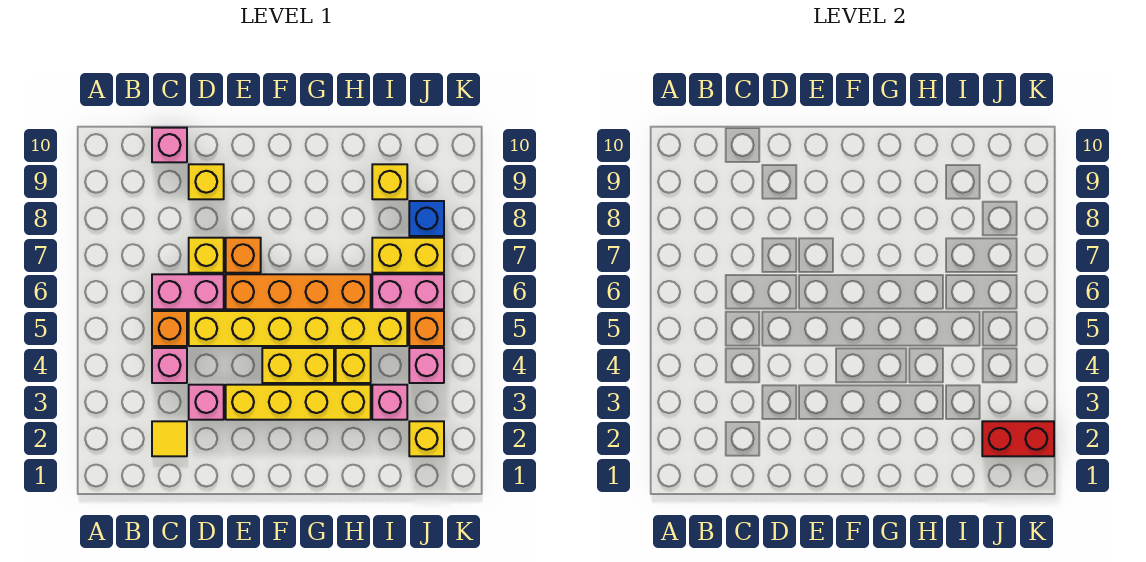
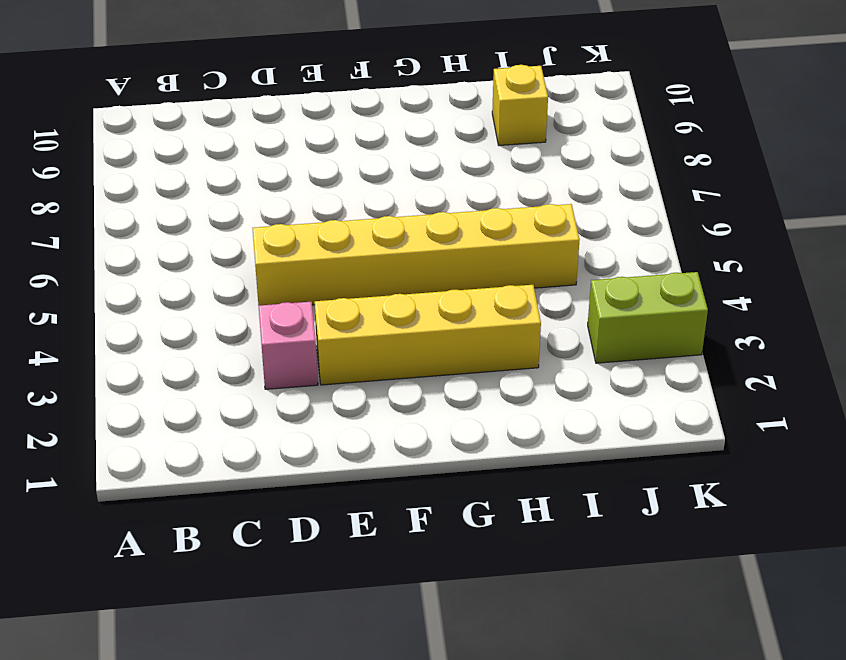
lime 1x2 brick [588,272,708,363] -> none
none -> yellow 1x1 tile [152,421,187,456]
none -> pink 1x1 brick [152,348,187,383]
none -> orange 1x1 brick [152,311,187,346]

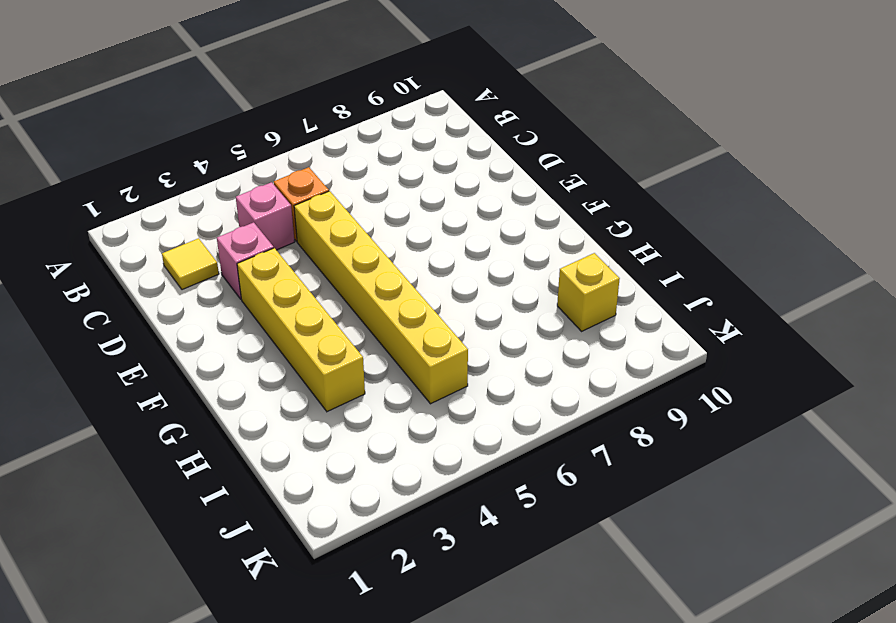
none -> pink 1x2 brick [152,274,224,309]
none -> pink 1x1 brick [152,128,187,162]
none -> yellow 1x1 brick [189,238,224,273]

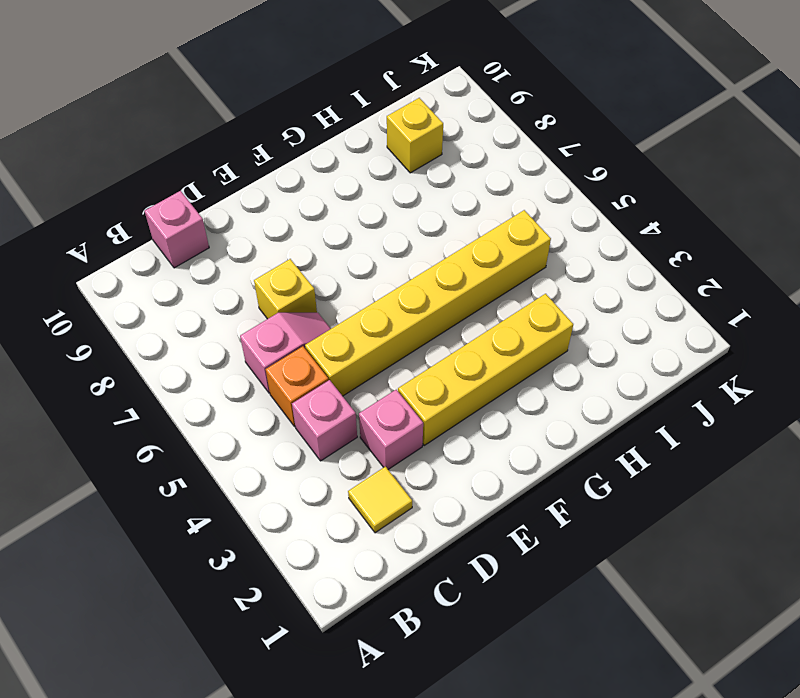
pink 1x2 slope [240,313,331,393] -> pink 1x2 brick [152,274,224,309]
none -> yellow 1x1 brick [189,164,224,199]
none -> orange 1x4 brick [226,274,371,309]
none -> orange 1x1 brick [226,238,261,273]

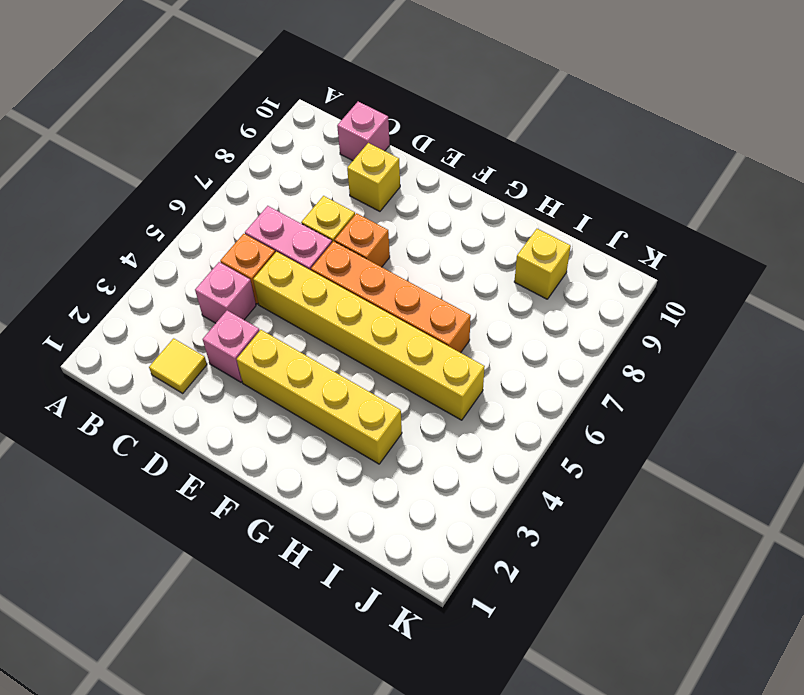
none -> yellow 1x2 brick [262,348,334,383]
none -> yellow 1x1 brick [336,348,371,383]
none -> pink 1x1 brick [372,385,407,420]

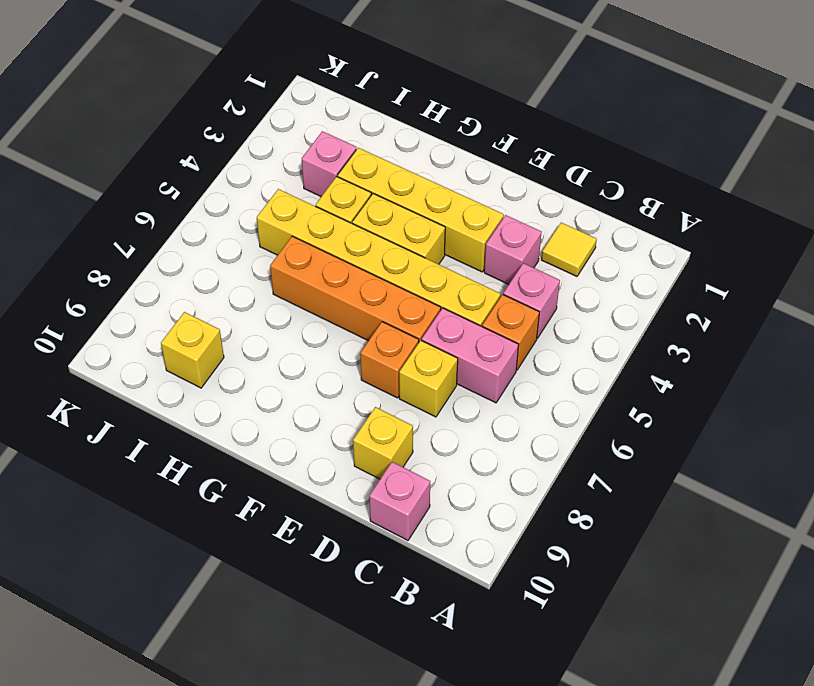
none -> pink 1x2 brick [372,274,444,309]
none -> yellow 1x2 brick [372,238,444,273]
none -> yellow 1x1 brick [409,421,444,456]

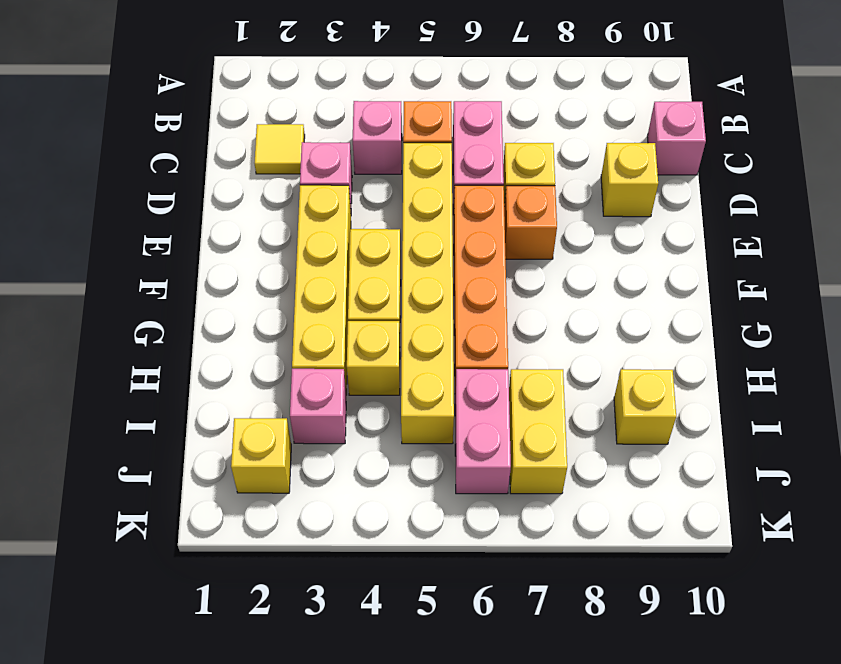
none -> pink 1x1 brick [409,348,444,383]
none -> orange 1x1 brick [409,311,444,346]
none -> blue 1x1 brick [409,201,444,236]

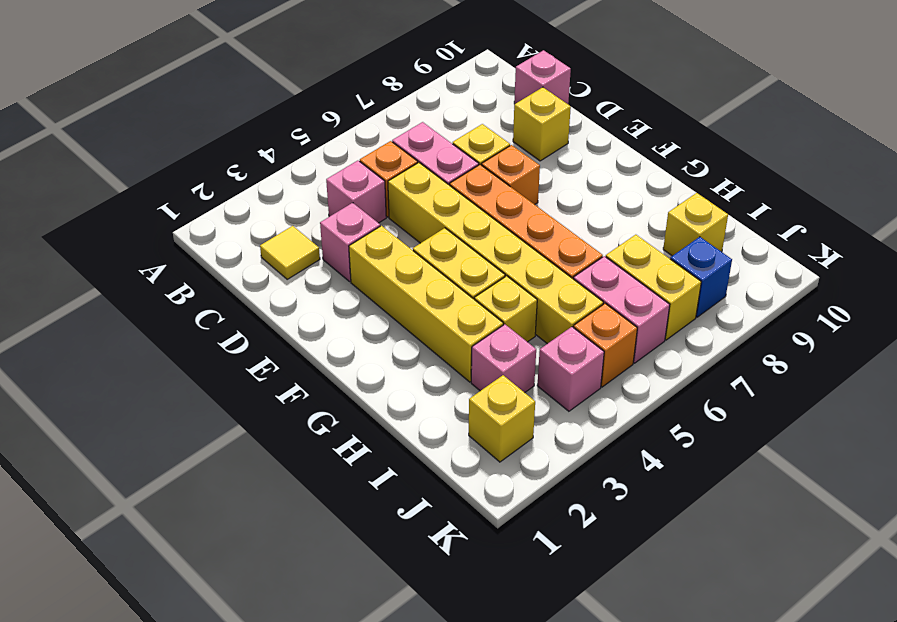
none -> red 1x2 brick [982,421,1054,456]

